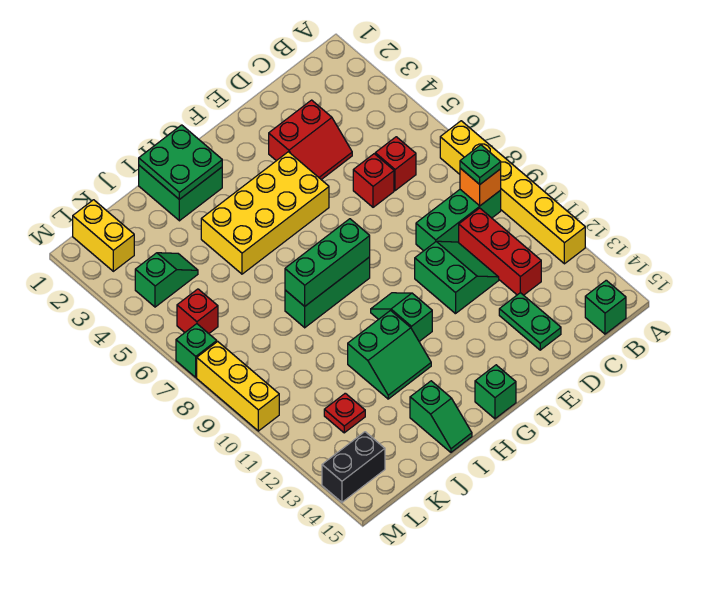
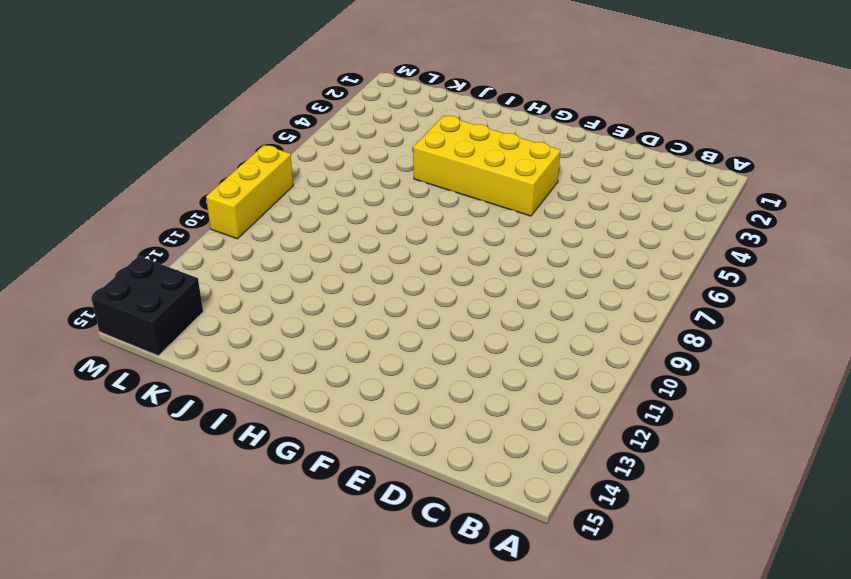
black 2x2 brick [92,256,203,356] -> black 1x2 brick [322,432,385,502]
none -> yellow 1x6 brick [440,121,585,264]
none -> green 1x3 brick [416,190,501,251]
none -> green 1x1 brick [585,280,626,334]

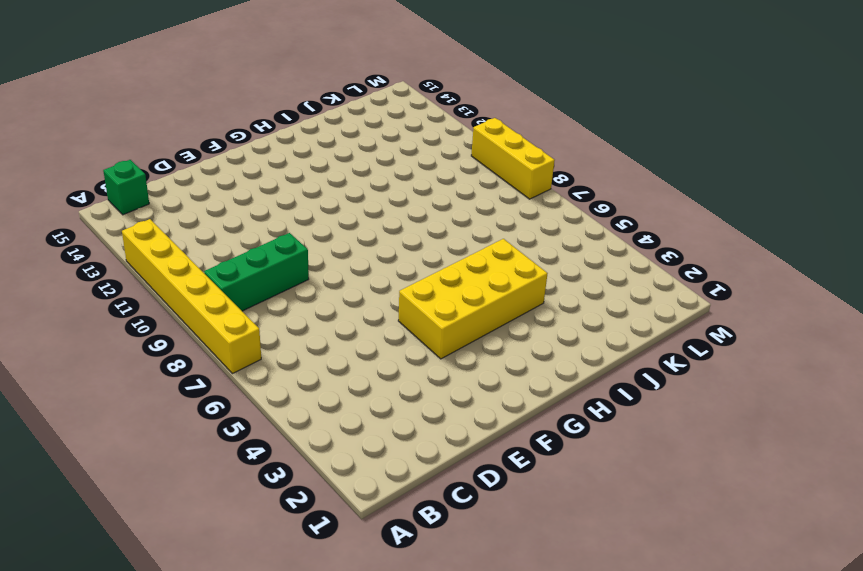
none -> red 1x1 brick [375,137,416,191]
none -> red 1x3 brick [459,208,541,295]
none -> red 2x2 slope [269,100,352,180]

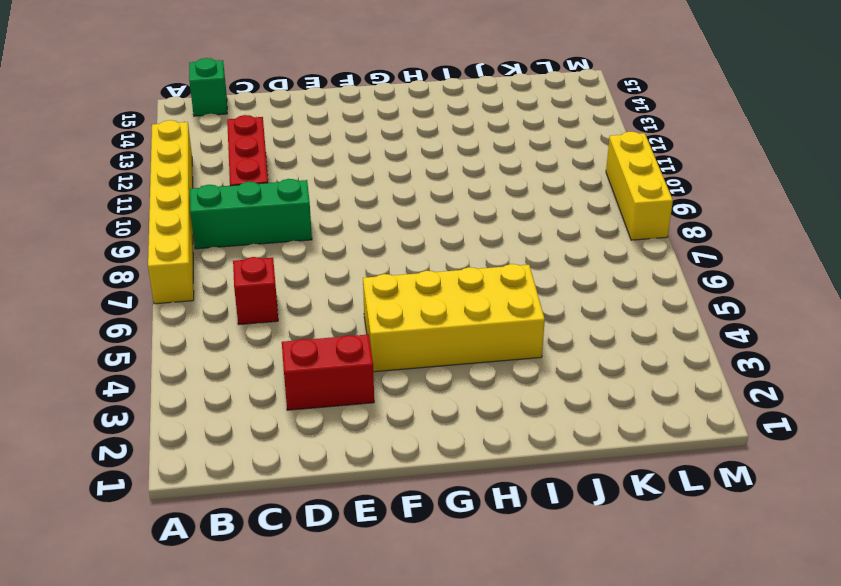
none -> red 1x1 brick [353,154,394,207]
none -> green 2x2 slope [415,241,499,314]
none -> green 1x2 plate [499,293,561,350]

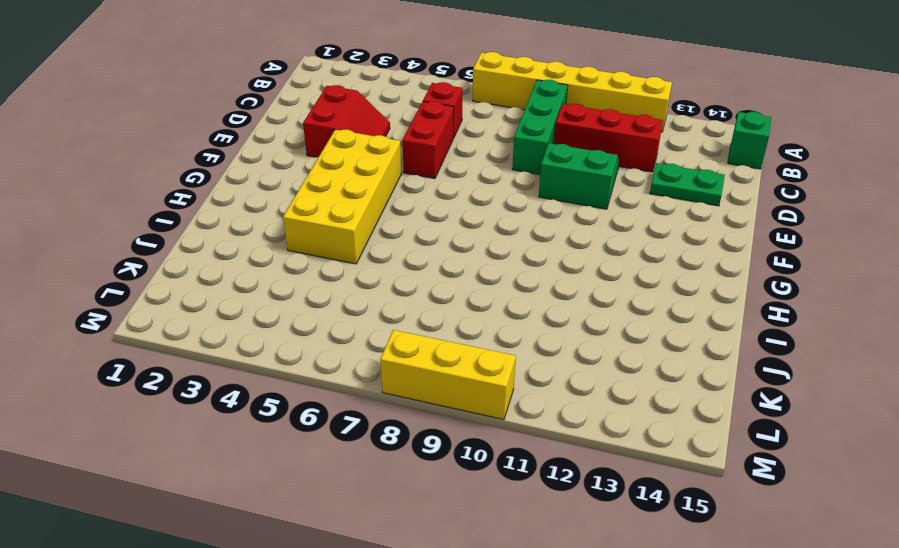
red 1x2 brick [402,101,454,178] -> red 1x1 brick [353,154,394,207]
none -> green 1x3 brick [285,257,370,328]
none -> green 1x2 slope [371,293,432,341]
none -> green 1x1 brick [475,365,516,419]

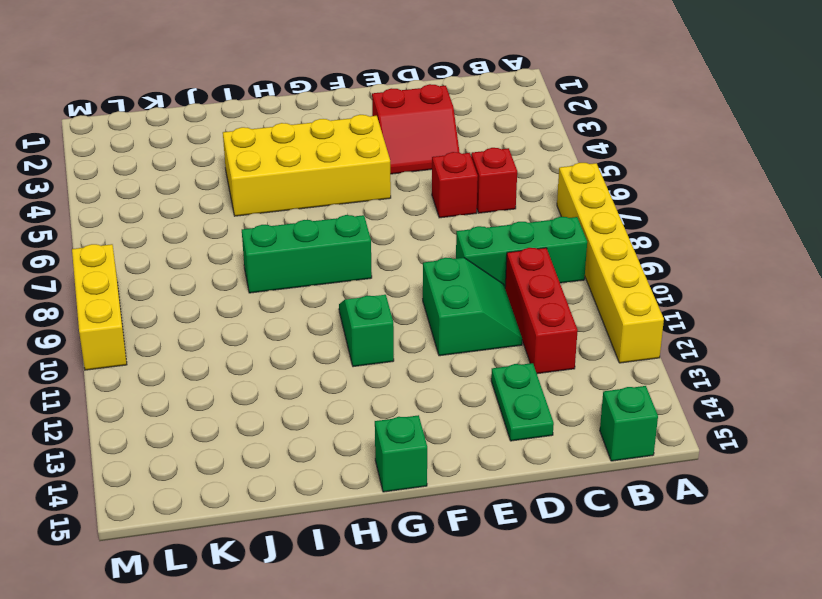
none -> green 2x2 brick [139,165,222,221]
none -> green 2x2 slope [348,311,431,399]
none -> green 1x2 slope [410,381,472,452]

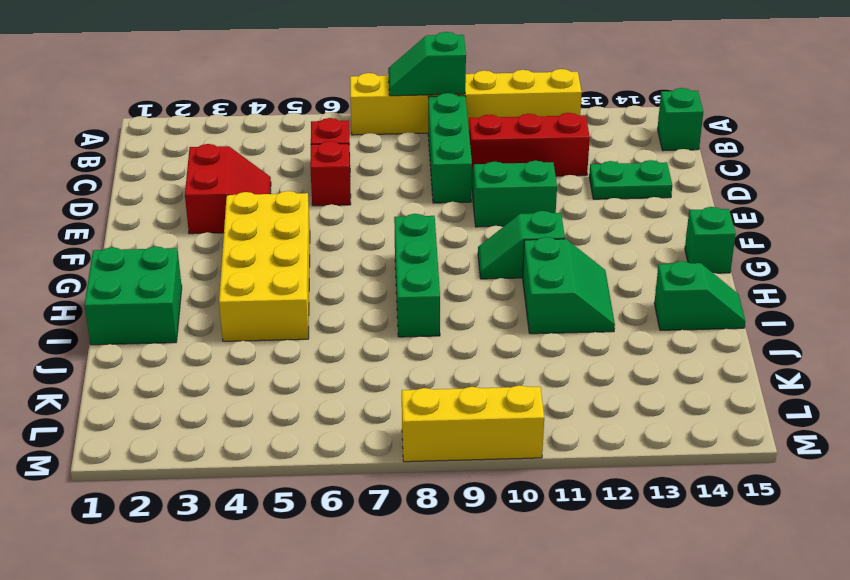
green 1x2 slope [388,32,466,96] -> green 1x2 slope turned to [135,253,198,307]
none -> red 1x1 plate [324,393,365,433]
none -> yellow 1x2 brick [73,200,134,271]
none -> red 1x1 brick [177,289,218,333]

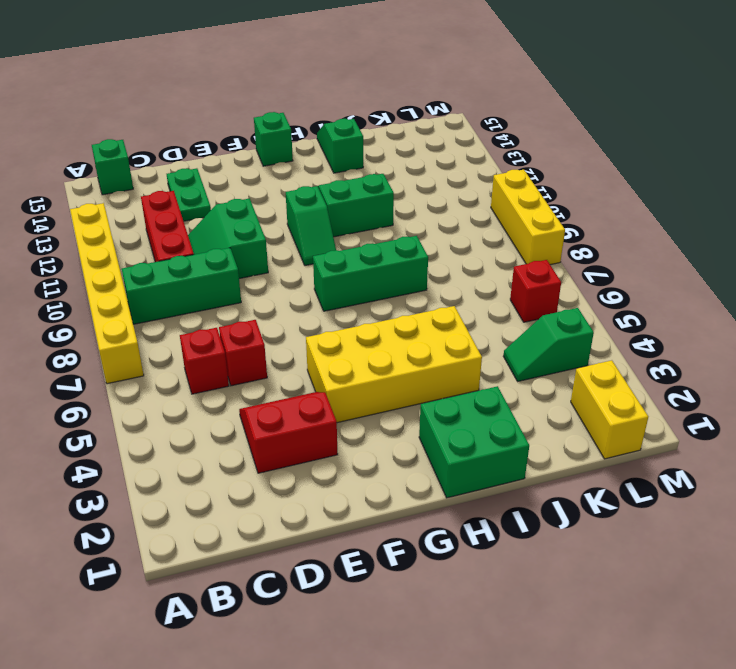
none -> red 1x1 plate [324,393,365,433]
none -> black 1x2 brick [322,432,385,502]
none -> green 1x1 brick [176,324,217,377]

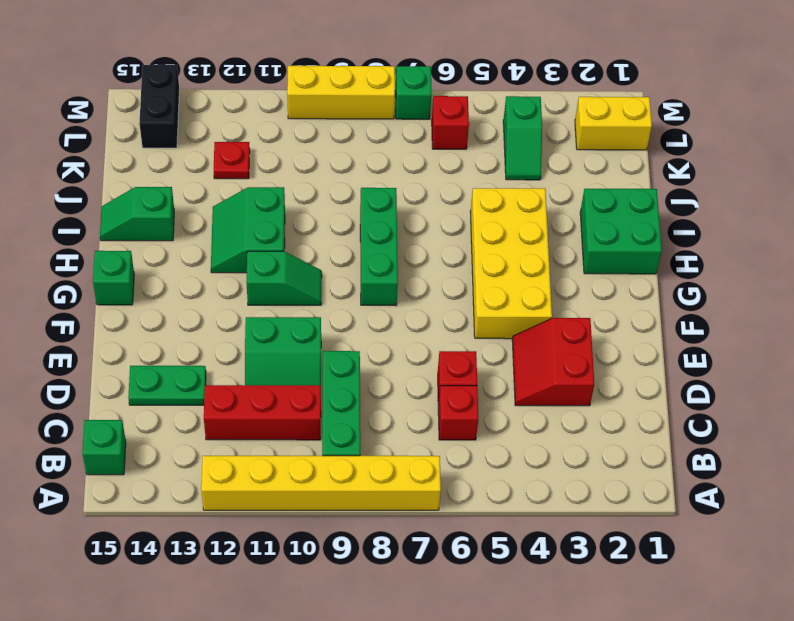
none -> orange 1x1 brick [460,168,501,206]
none -> green 1x3 brick [285,219,370,306]
none -> green 2x2 plate [139,125,222,200]

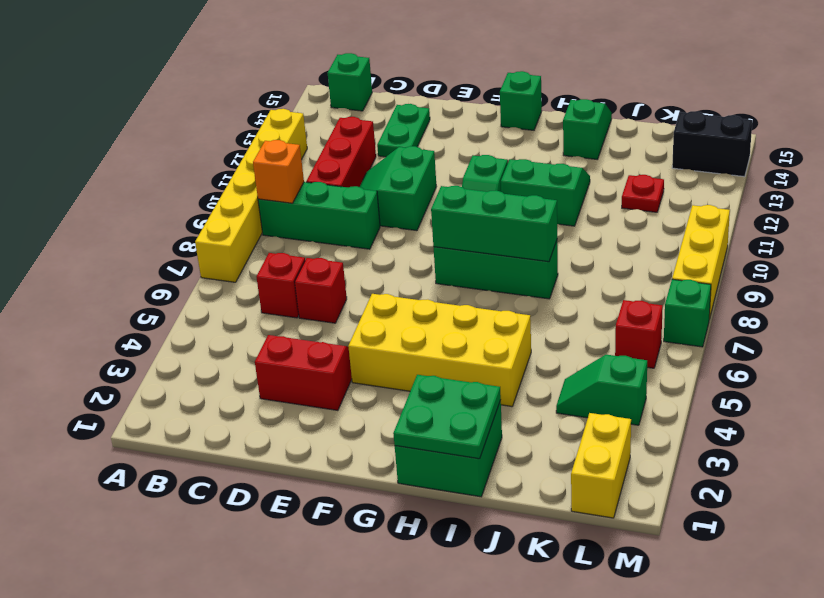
none -> green 1x1 plate [460,145,501,184]

